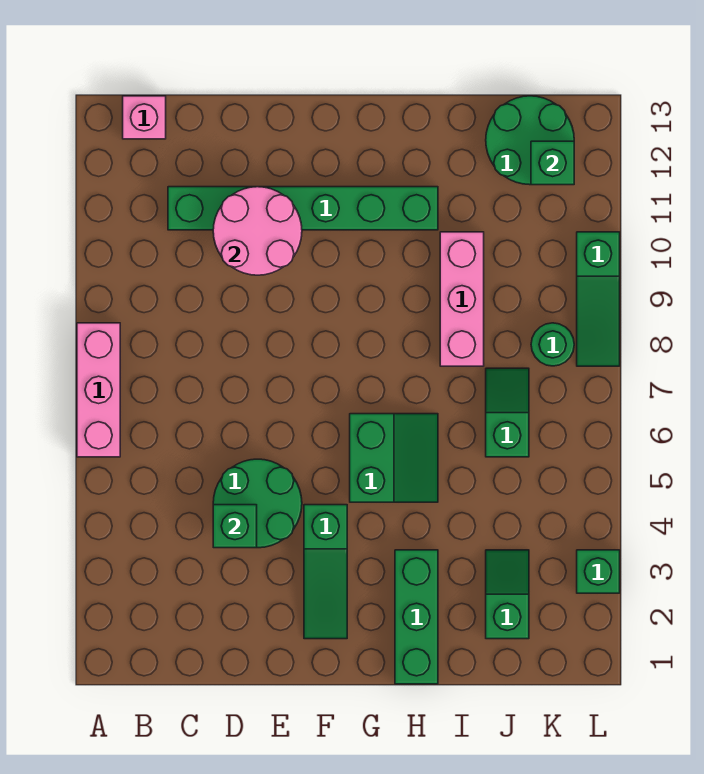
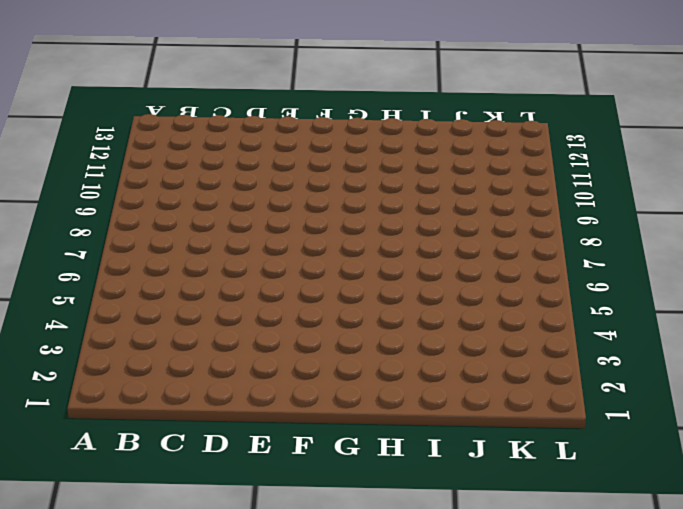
none -> pink 1x3 brick [77,323,120,457]
none -> pink 1x1 brick [123,96,166,139]
none -> green 1x6 brick [168,187,438,230]

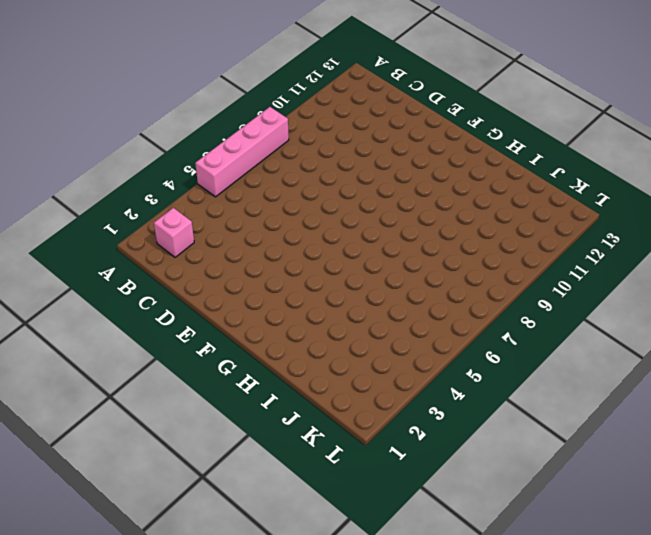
pink 1x4 brick [195,107,289,197] -> pink 1x3 brick [77,323,120,457]
pink 1x1 brick [154,208,194,257] -> pink 1x1 brick moved to [123,96,166,139]
none -> green 1x6 brick [168,187,438,230]
none -> green 2x2 round brick [213,459,302,548]
none -> green 1x3 slope [304,505,347,639]

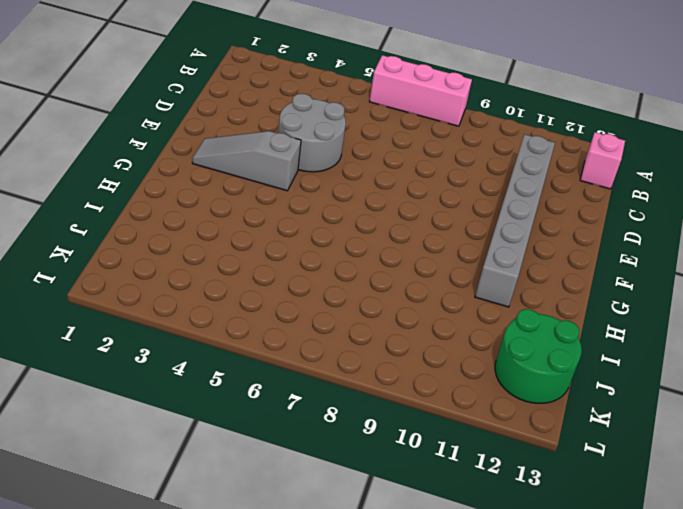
grey 1x6 brick [475,134,555,307] -> green 1x6 brick [168,187,438,230]
grey 2x2 round brick [278,94,346,172] -> green 2x2 round brick [213,459,302,548]
grey 1x3 slope [192,131,301,191] -> green 1x3 slope [304,505,347,639]
none -> green 2x2 slope [350,414,438,502]
none -> green 1x3 brick [395,550,438,684]
none -> pink 1x3 brick [440,232,484,366]

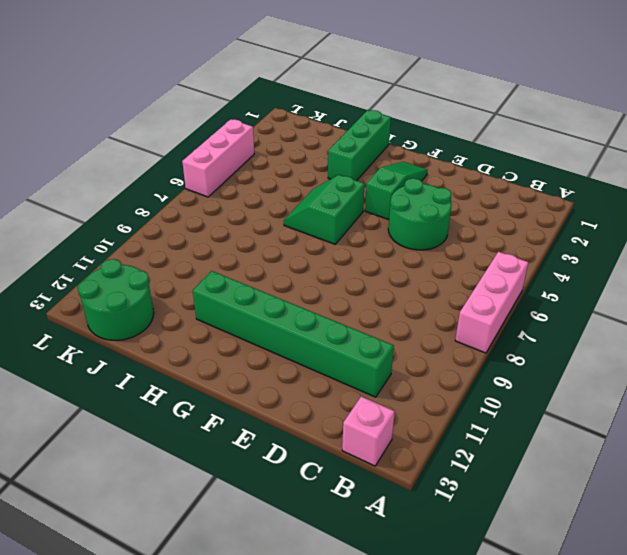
pink 1x3 brick [182,119,254,197] -> pink 1x3 brick moved to [440,232,484,366]
none -> green 1x2 slope [486,550,529,639]
none -> green 1x2 slope [486,368,529,457]
none -> green 1x1 round brick [531,323,574,366]

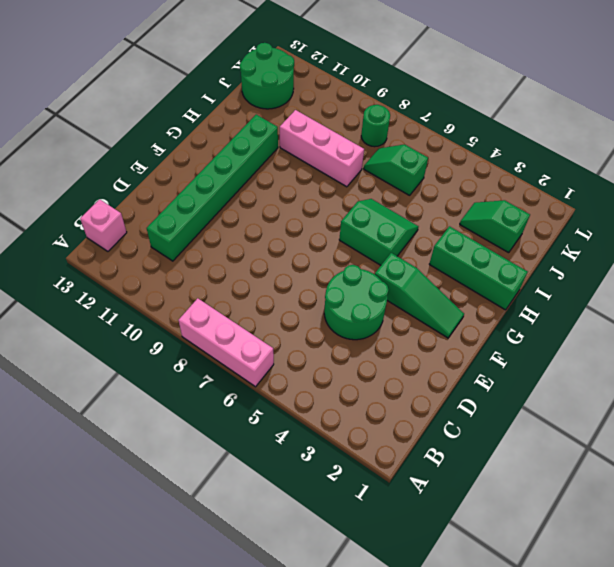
none -> green 1x1 brick [577,550,620,593]
none -> green 1x3 slope [577,232,620,366]
none -> green 1x1 brick [213,505,257,548]

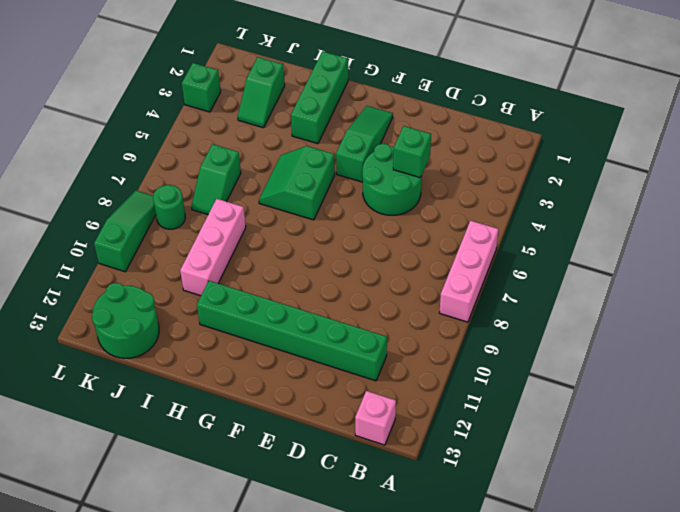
none -> pink 2x2 round brick [213,187,302,275]
none -> green 1x1 brick [531,141,574,185]

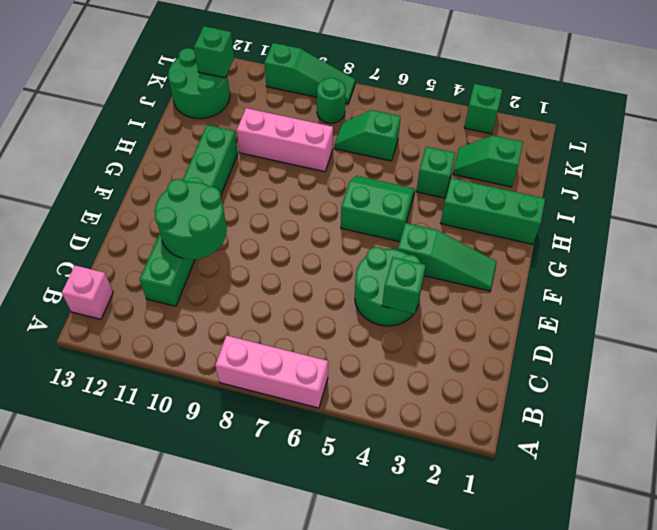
green 2x2 round brick [155,179,227,259] -> pink 2x2 round brick [213,187,302,275]
green 1x1 brick [416,147,455,198] -> none

